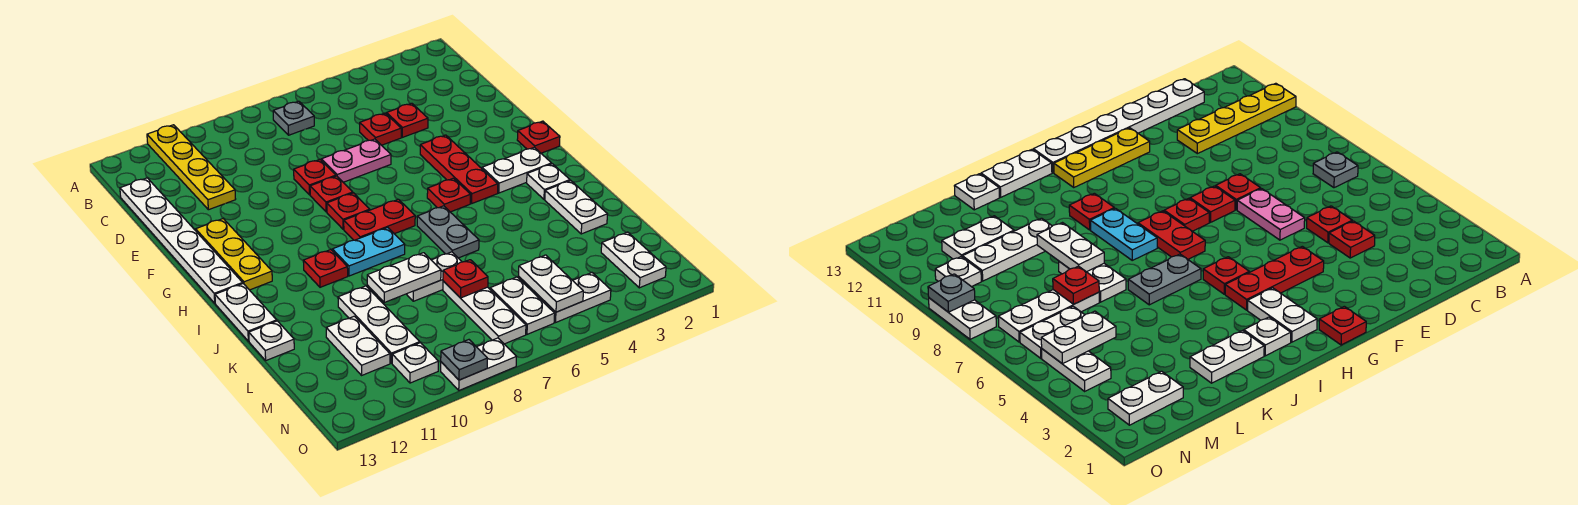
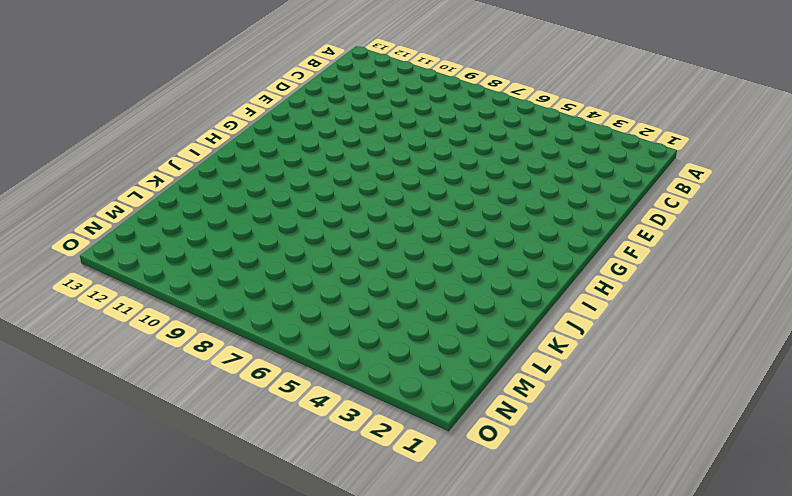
none -> yellow 1x4 plate [147,125,236,210]
none -> grey 1x1 plate [273,101,314,135]
none -> white 1x6 plate [120,178,243,303]
none -> red 1x1 plate [387,103,428,137]

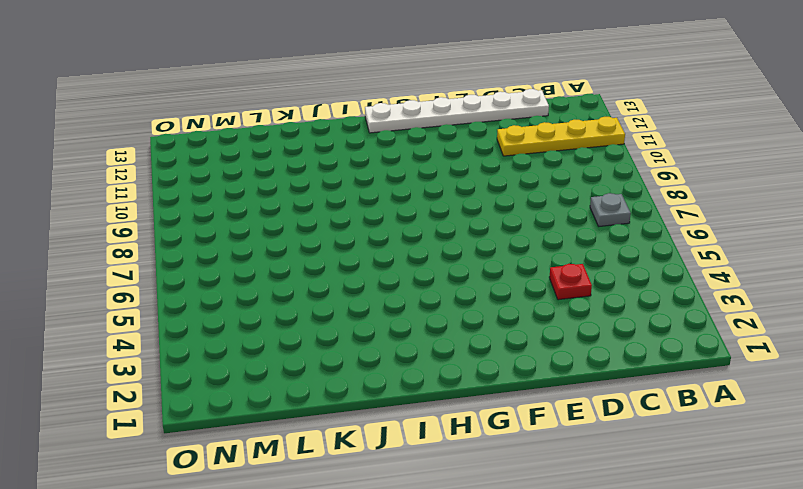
none -> red 1x1 plate [360,113,401,145]
none -> pink 1x2 plate [321,139,391,182]
none -> red 1x1 plate [294,159,336,195]
none -> red 1x3 plate [420,135,498,203]

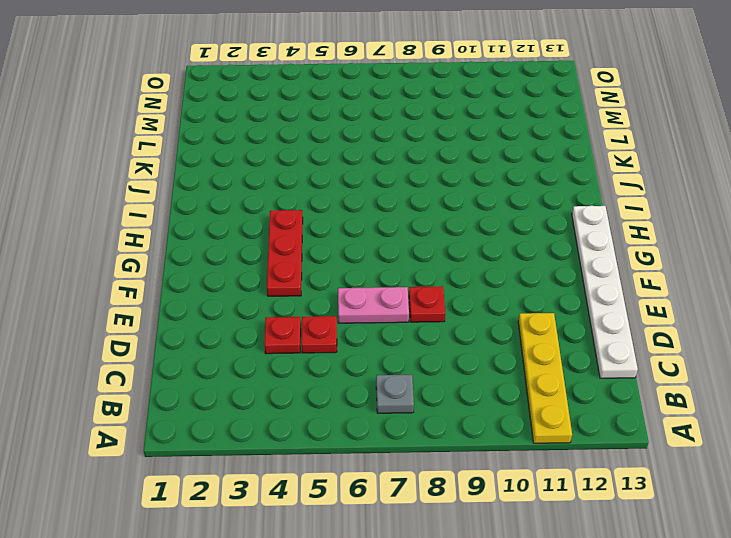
none -> red 1x1 plate [310,176,353,212]
none -> yellow 1x3 plate [196,219,272,290]
none -> red 1x1 plate [517,121,560,153]
none -> red 1x1 plate [327,193,370,229]

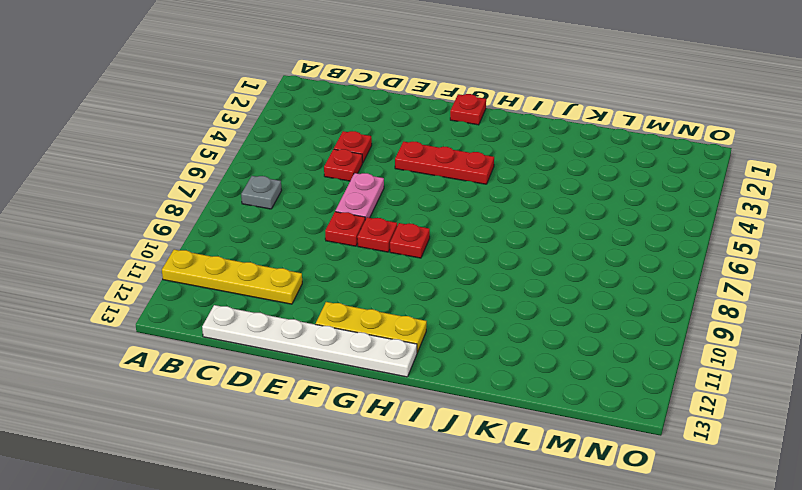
none -> white 1x2 plate [482,147,552,193]
none -> red 1x1 plate [427,178,471,212]
none -> red 1x2 plate [344,199,415,240]
none -> white 1x1 plate [527,164,570,199]

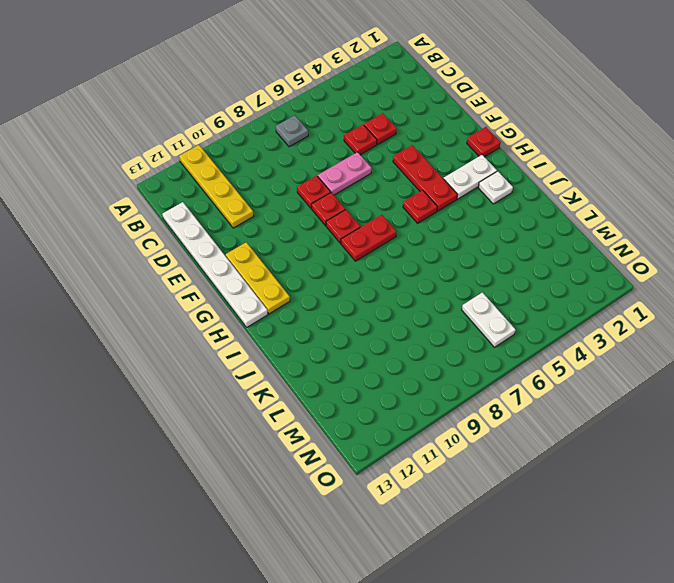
none -> grey 1x2 plate [417,206,479,258]
none -> cyan 1x2 plate [332,228,405,276]
none -> red 1x1 plate [303,250,348,287]
none -> white 1x2 plate [215,284,277,341]

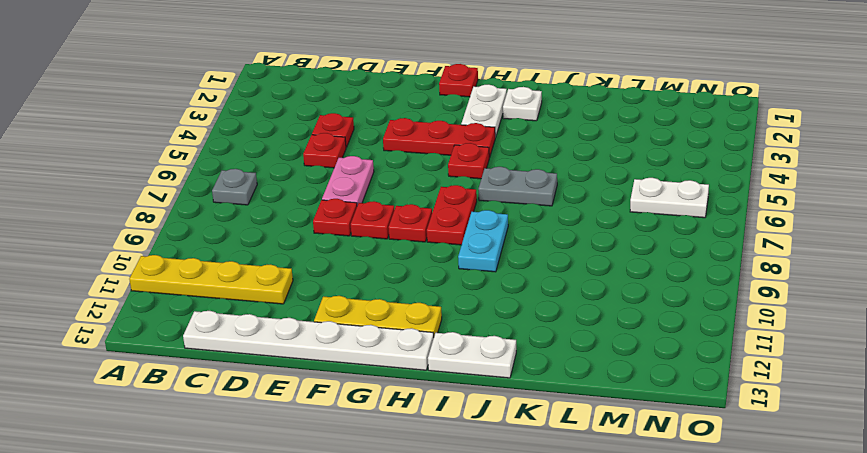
none -> red 1x1 plate [303,250,348,287]
none -> white 1x2 plate [545,181,608,234]
none -> white 1x2 plate [407,252,462,301]
none -> white 1x3 plate [338,286,420,363]

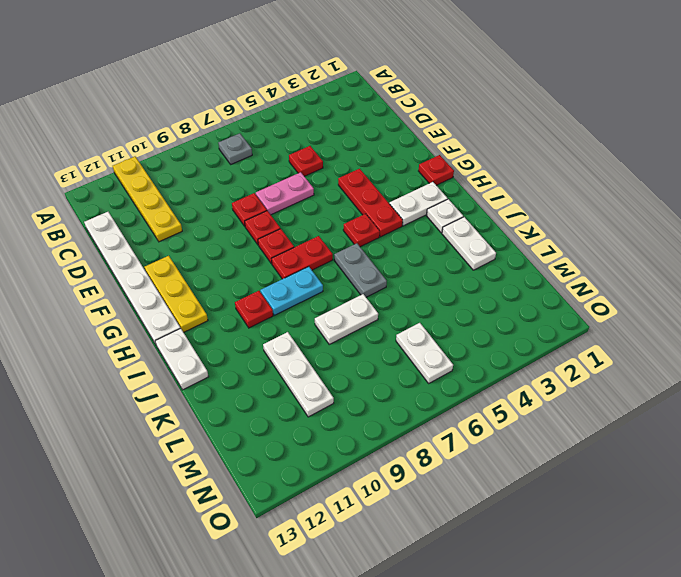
none -> red 1x1 plate [387,103,428,137]
none -> white 1x1 plate [249,321,294,360]
none -> white 1x3 plate [443,281,526,344]
none -> white 1x2 plate [326,316,390,375]

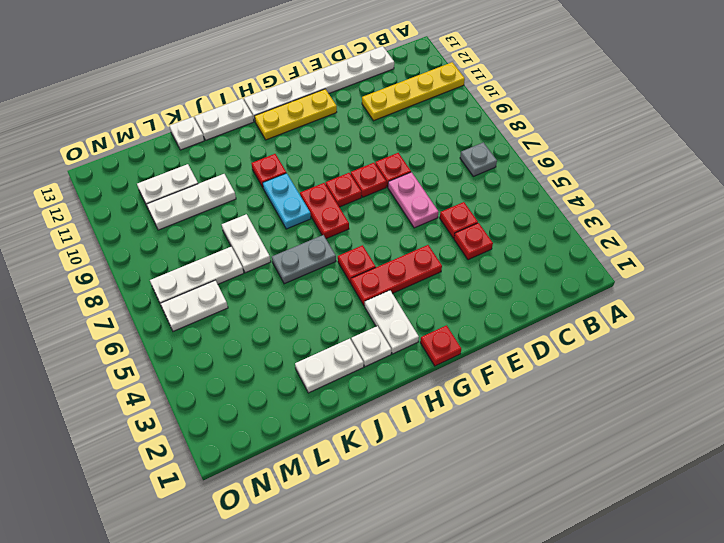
none -> white 1x2 plate [601,232,666,288]
none -> white 1x2 plate [537,273,611,322]
none -> white 1x1 plate [392,343,438,383]
none -> white 1x2 plate [441,338,516,390]

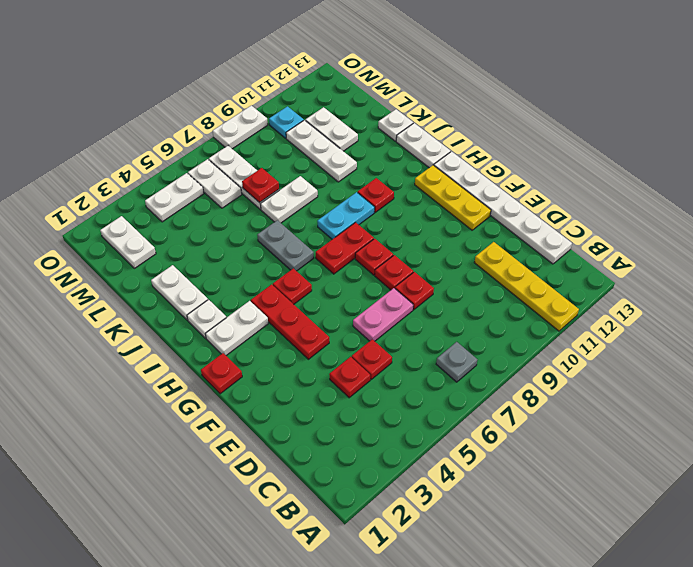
cyan 1x1 plate [269,106,304,138] -> white 1x1 plate [392,343,438,383]
none -> white 1x2 plate [367,253,441,302]
none -> white 1x2 plate [519,255,583,312]
none -> grey 1x1 plate [441,340,487,380]

